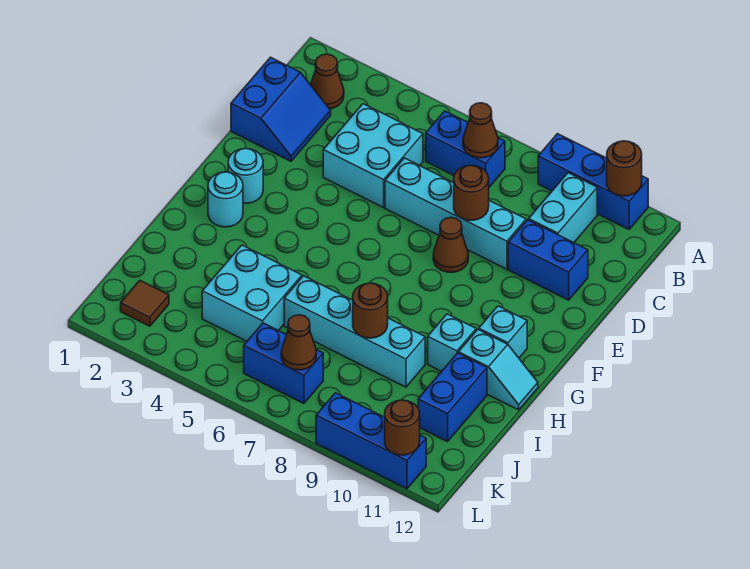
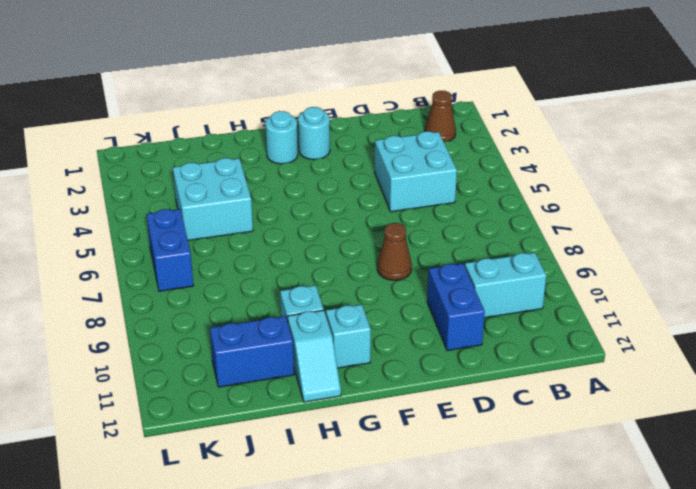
none -> blue 1x3 brick [538,134,648,229]
none -> blue 1x2 brick [426,111,505,187]
none -> blue 2x2 slope [231,57,331,161]

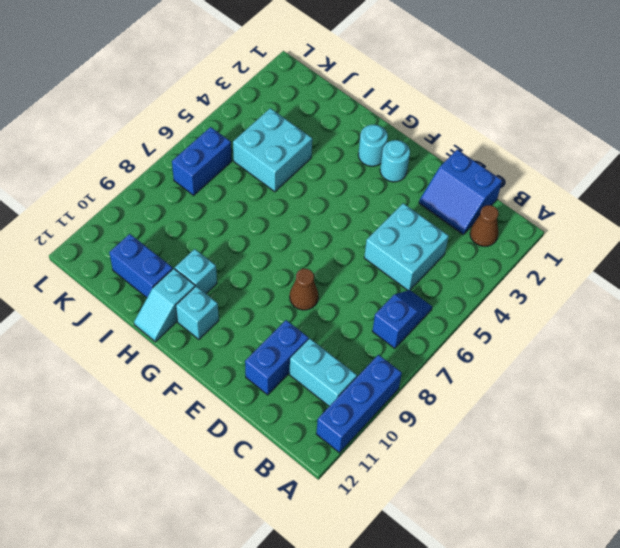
blue 1x2 slope [372,290,432,349] -> blue 1x2 brick [426,111,505,187]
none -> cyan 1x4 brick [385,158,526,269]
none -> cyan 1x4 brick [284,276,425,387]
none -> brown 1x1 tile [121,280,169,326]

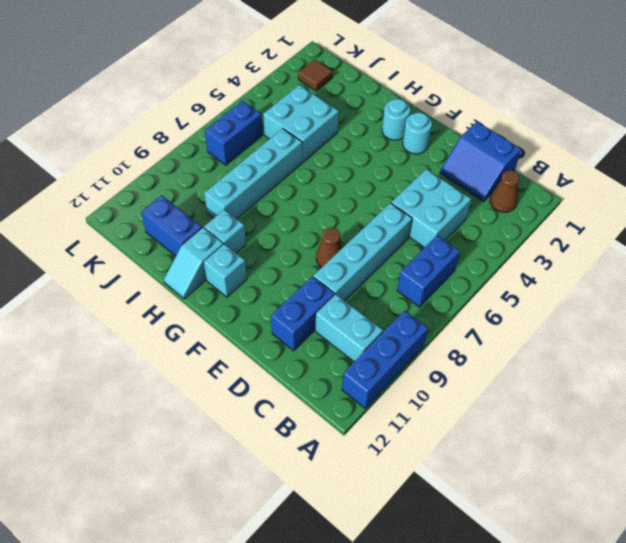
none -> blue 1x3 brick [316,393,426,489]
none -> brown 1x1 round brick [607,141,642,196]
none -> brown 1x1 cone [463,103,498,158]

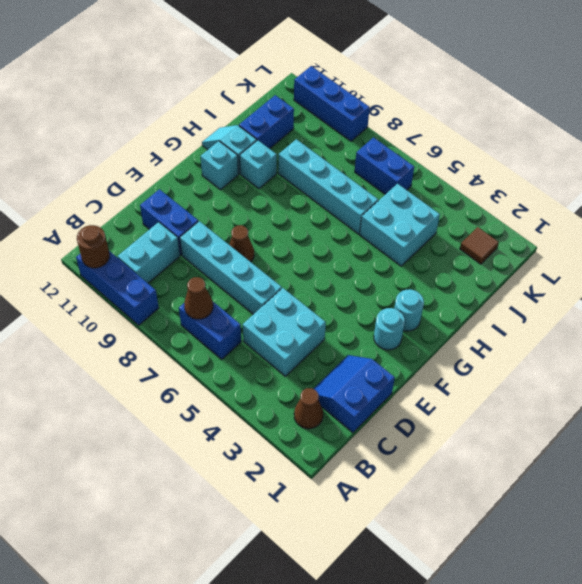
none -> brown 1x1 round brick [454,165,489,220]
none -> brown 1x1 round brick [353,283,388,338]
none -> brown 1x1 cone [281,315,316,370]

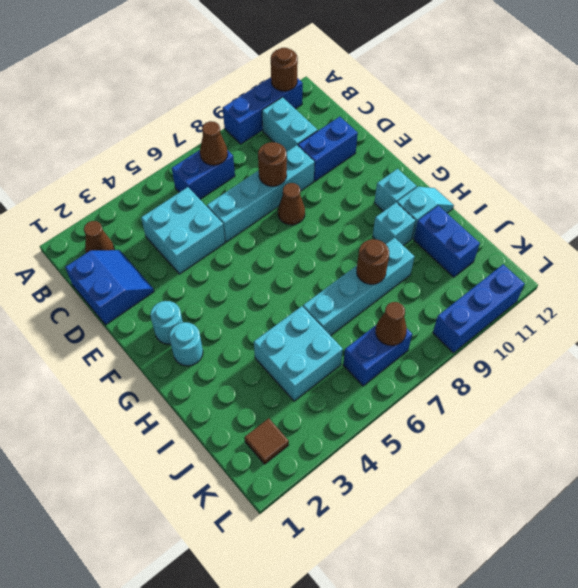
none -> brown 1x1 round brick [385,400,420,455]

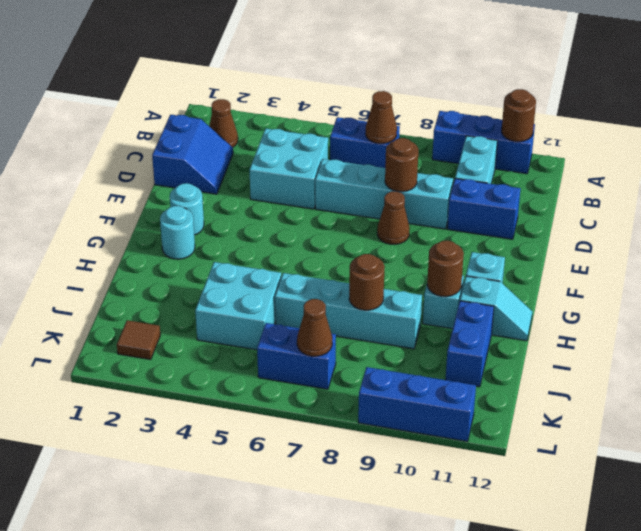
brown 1x1 round brick [427,241,464,297] -> brown 1x1 round brick moved to [385,400,420,455]

